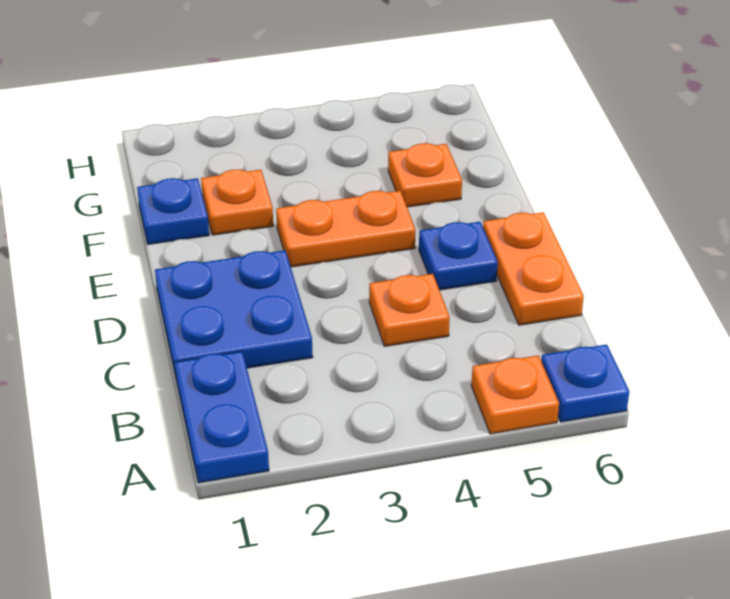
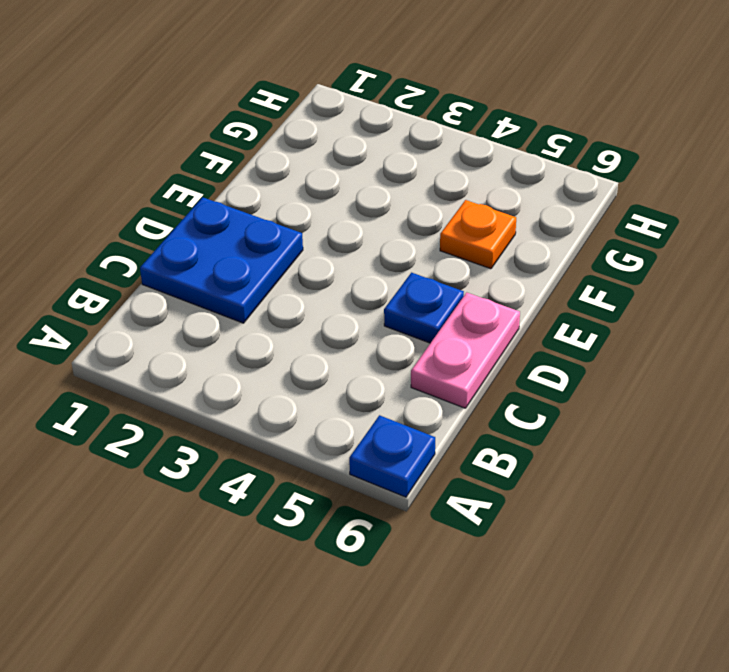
pink 1x2 plate [411,292,520,408] -> orange 1x2 plate [483,212,584,325]
none -> blue 1x2 plate [175,351,269,483]
none -> orange 1x1 plate [471,356,559,434]

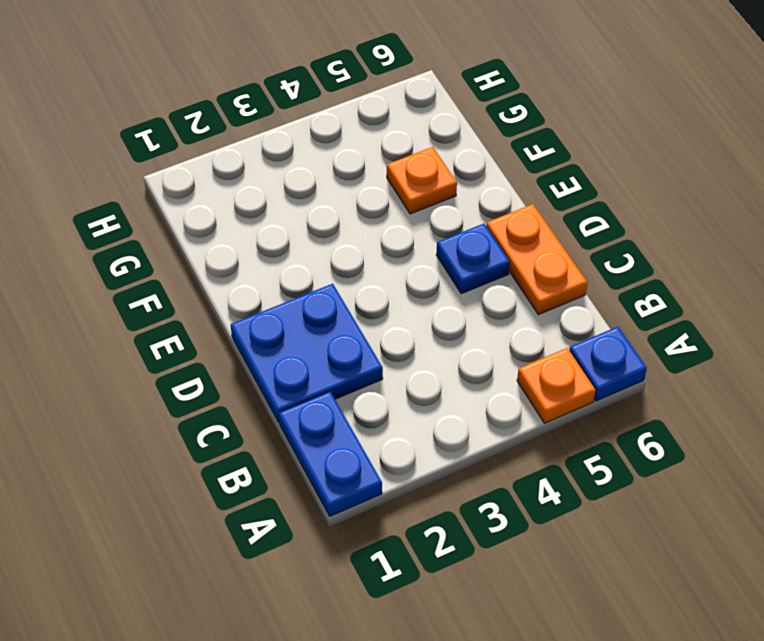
none -> orange 1x1 plate [369,274,450,346]
none -> orange 1x2 plate [276,191,415,267]

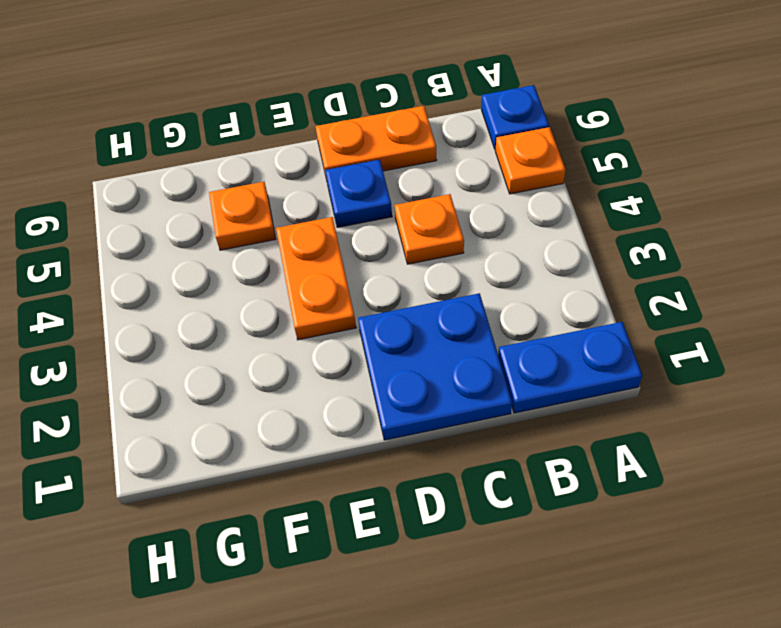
none -> blue 1x1 plate [137,178,209,244]
none -> orange 1x1 plate [201,169,273,235]

